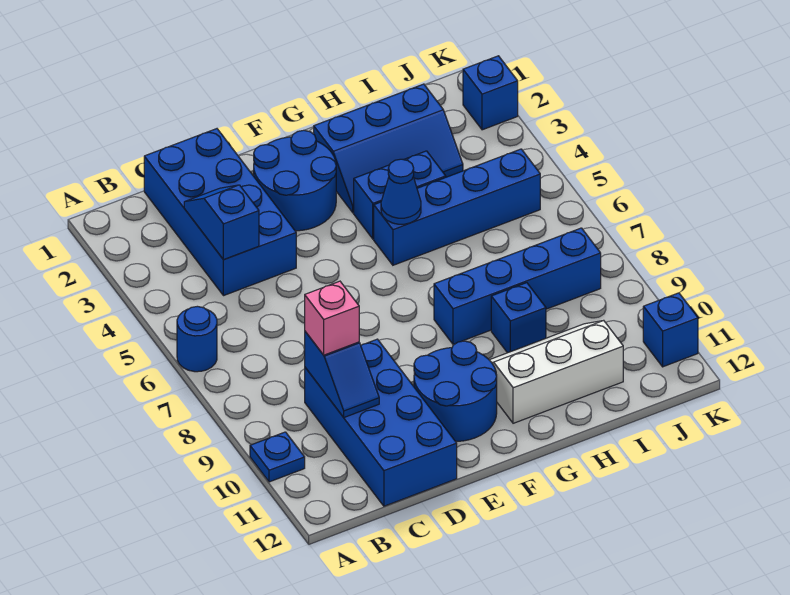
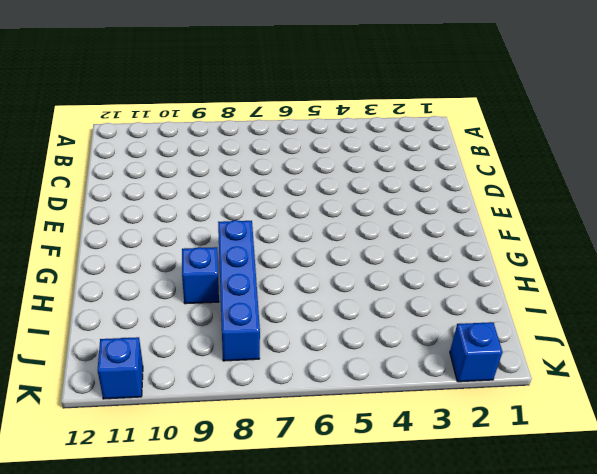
none -> blue 1x1 round brick [177,306,217,372]
none -> blue 1x1 plate [250,432,305,482]
none -> blue 2x4 brick [144,129,296,296]

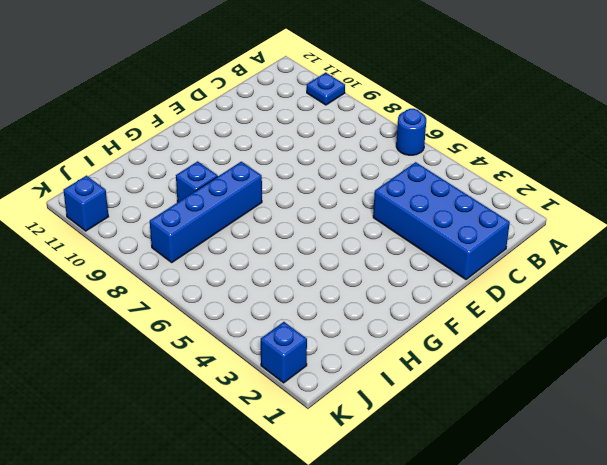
none -> blue 2x4 brick [305,339,457,506]
none -> blue 2x2 round brick [254,130,336,231]
none -> blue 2x2 round brick [414,341,497,441]

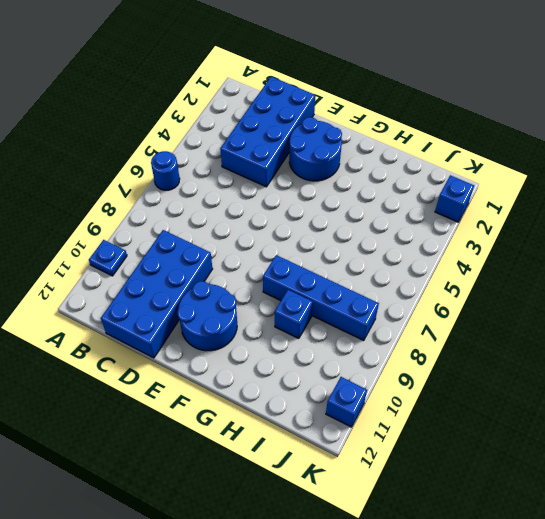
none -> blue 2x3 slope [314,84,463,213]
none -> blue 1x2 brick [354,151,446,239]
none -> blue 1x4 brick [374,149,540,265]

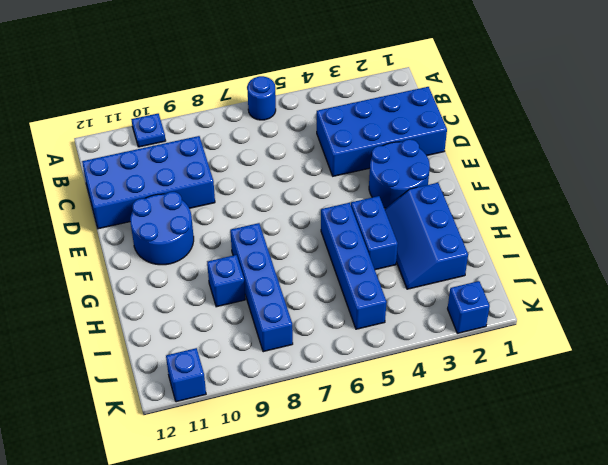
none -> white 2x3 slope [490,320,623,423]
none -> blue 1x2 slope [184,185,259,260]
none -> blue 1x2 slope [305,332,379,417]

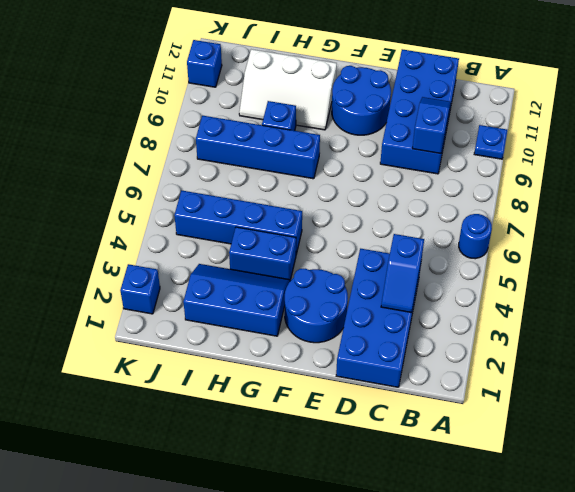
none -> blue 1x1 cone [381,159,421,224]
none -> pink 1x1 brick [305,281,359,355]

